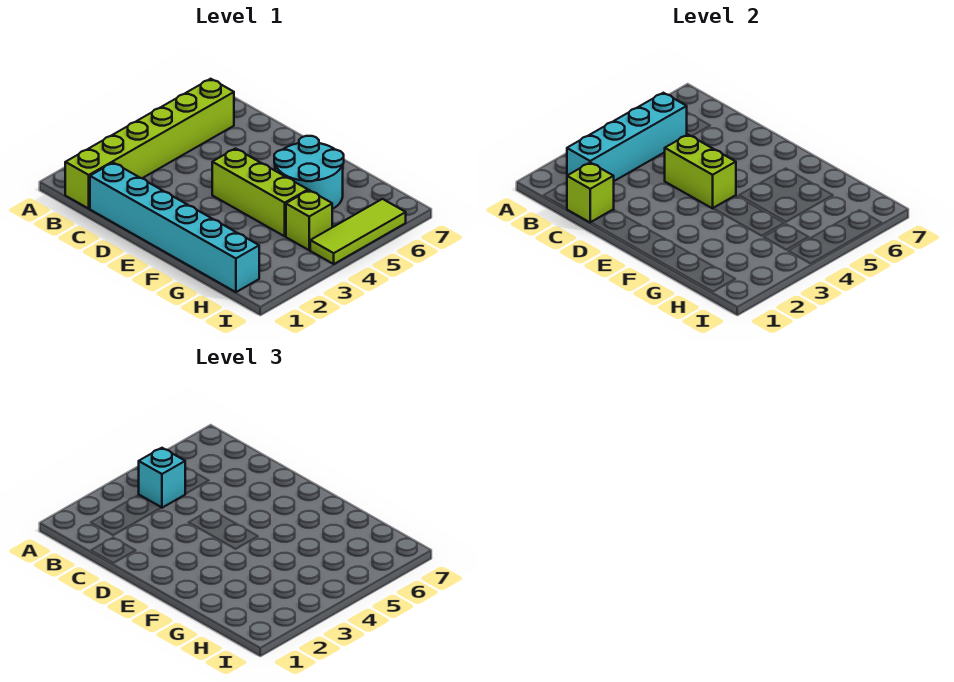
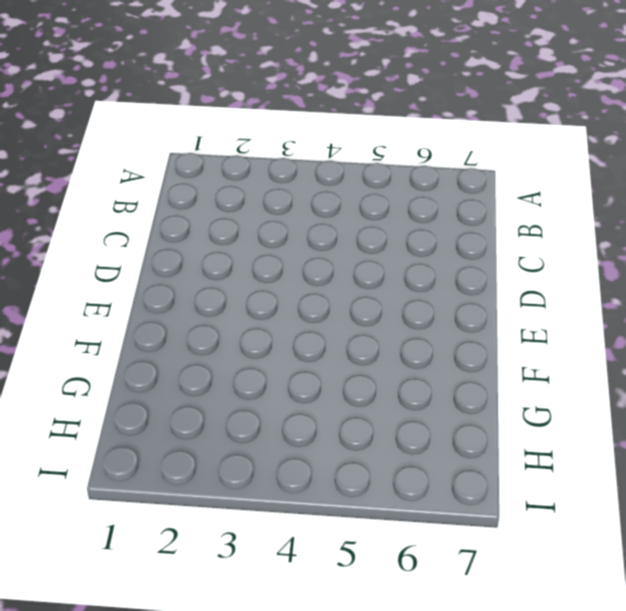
none -> lime 1x6 brick [65,79,234,209]
none -> cyan 1x6 brick [90,163,259,292]

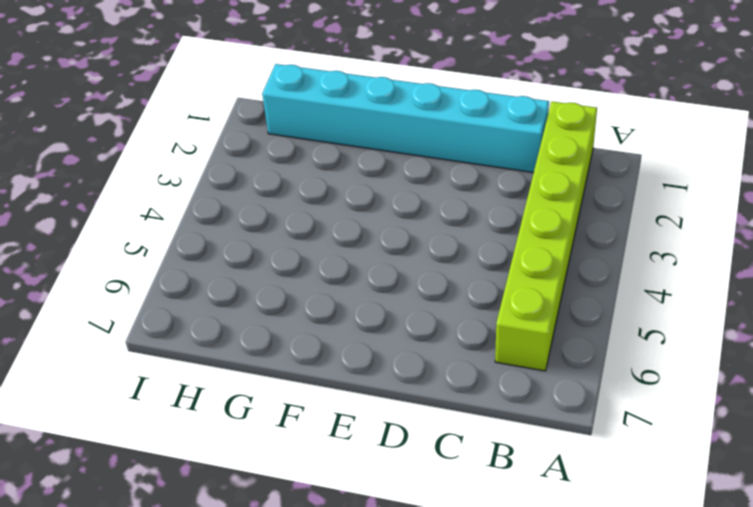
none -> lime 1x3 brick [212,149,308,236]
none -> cyan 2x2 round brick [274,136,344,209]

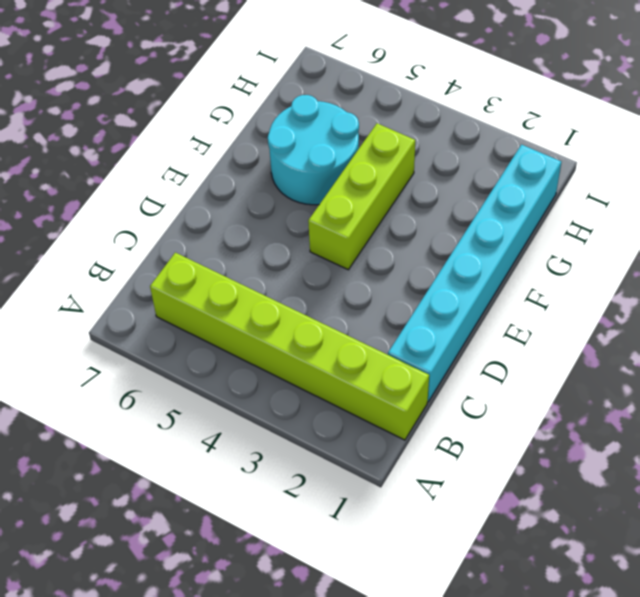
none -> lime 1x1 brick [286,190,332,250]
none -> lime 1x3 tile [310,199,406,264]

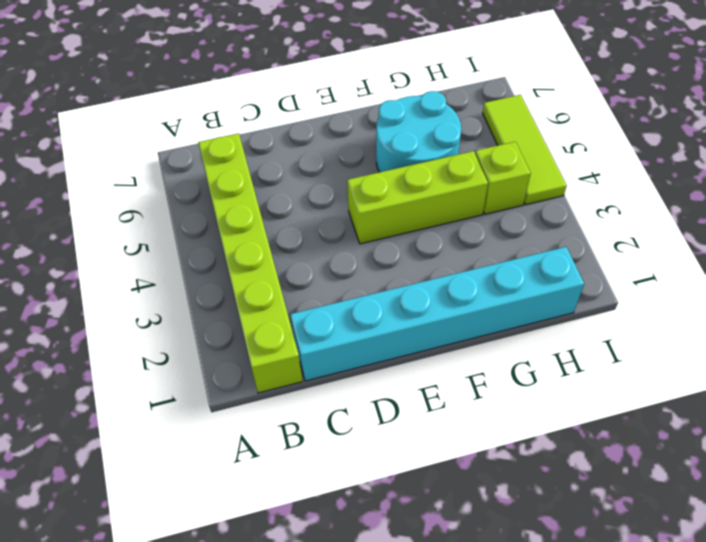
none -> cyan 1x4 brick [567,93,687,181]
none -> lime 1x1 brick [567,163,614,223]

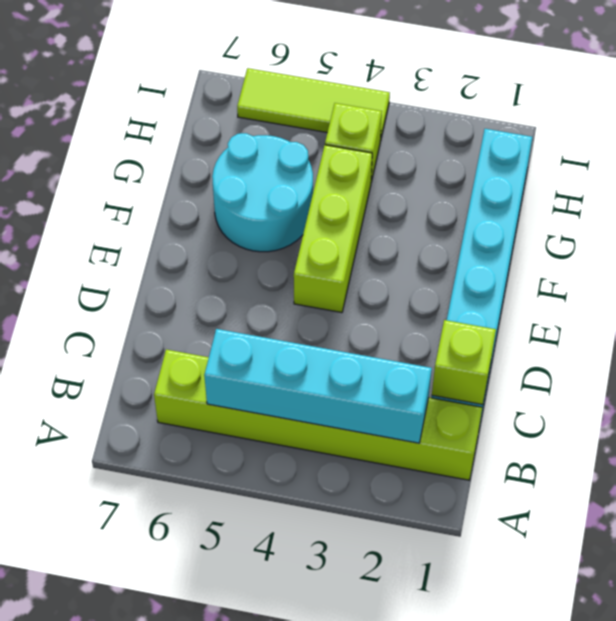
none -> lime 1x2 brick [665,135,736,208]
none -> cyan 1x1 brick [139,448,185,508]

